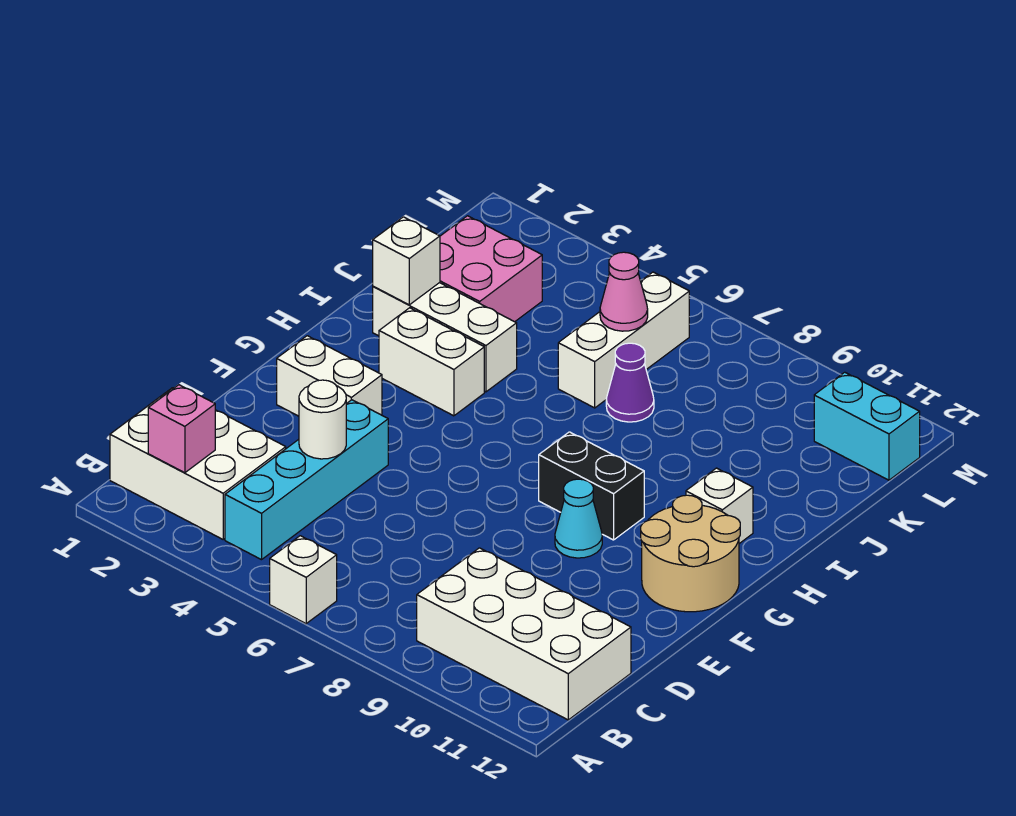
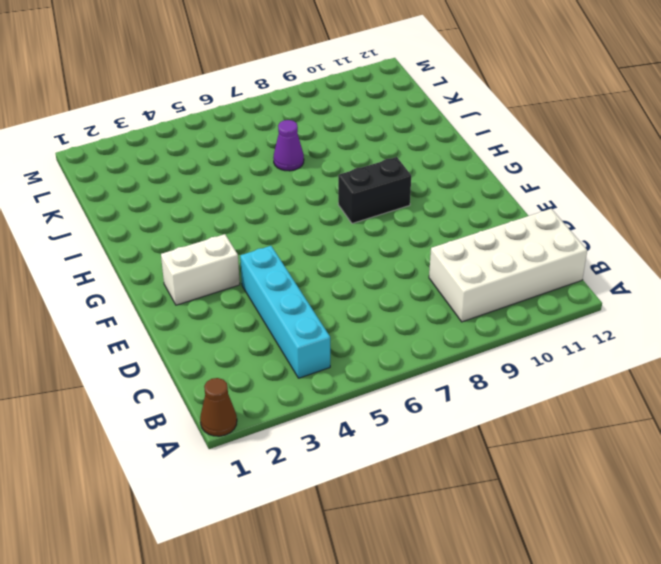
brown 1x1 cone [200,378,237,436] -> none
none -> white 1x1 brick [270,536,337,624]
none -> white 2x3 brick [110,388,286,539]
none -> cyan 1x1 cone [555,479,602,558]

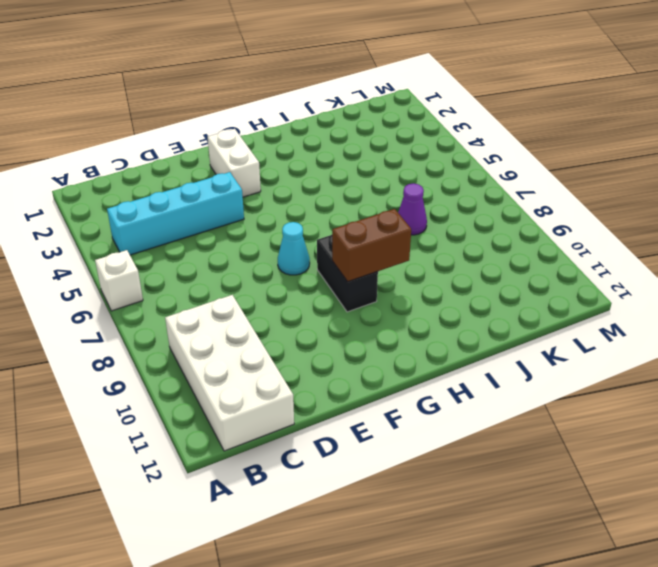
cyan 1x1 cone [278,222,310,275] -> cyan 1x1 cone moved to [555,479,602,558]
brown 1x2 brick [332,209,411,282] -> none
none -> white 2x3 brick [110,388,286,539]
none -> tan 2x2 round brick [641,495,740,612]
none -> white 1x2 brick [379,308,484,416]

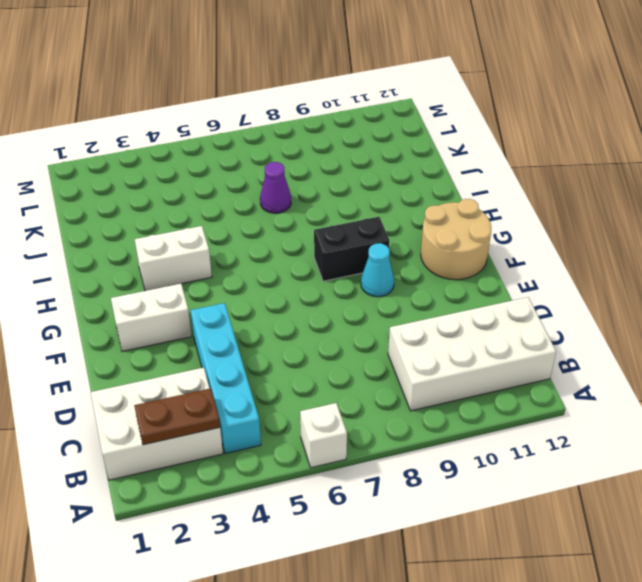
brown 1x2 plate [134,388,220,445] -> pink 1x1 brick [148,385,215,473]
none -> white 1x1 brick [686,468,753,544]
none -> white 1x3 brick [373,283,517,392]
none -> pink 2x2 brick [440,216,542,322]

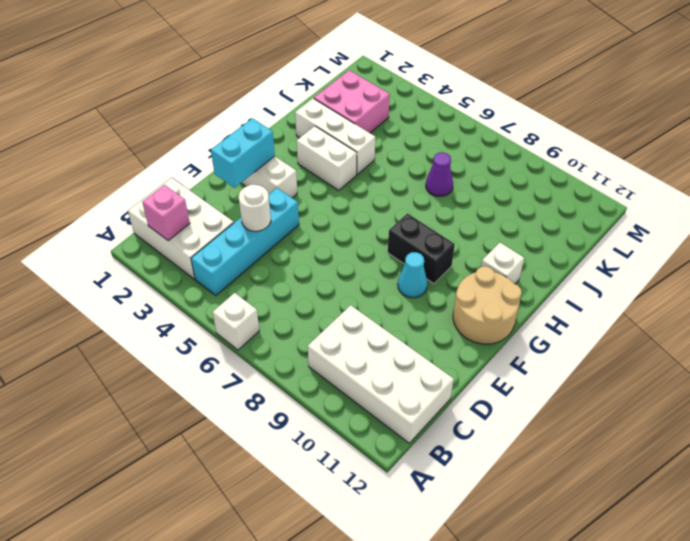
cyan 1x2 brick [211,118,275,188] -> cyan 1x2 brick turned to [814,372,920,480]
none -> white 1x3 brick [558,272,689,408]
none -> white 1x1 brick [373,217,440,305]
none -> pink 1x1 cone [600,252,648,331]

